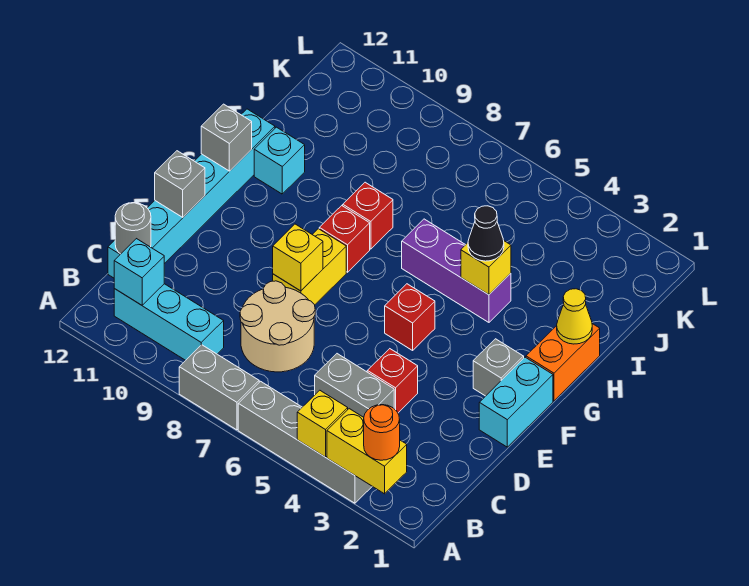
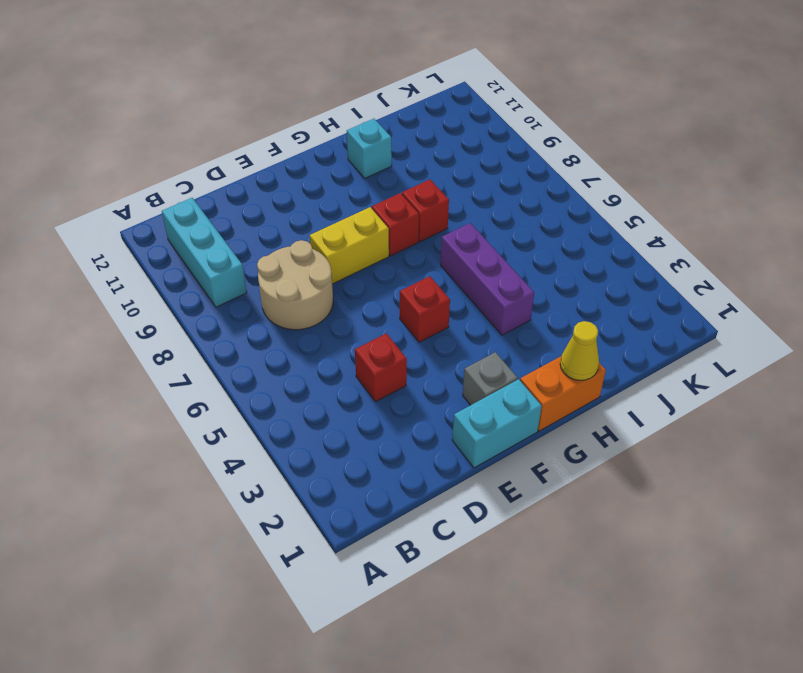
none -> grey 1x4 brick [238,381,372,503]
none -> grey 1x2 brick [179,345,259,430]
none -> grey 1x2 brick [315,354,394,417]

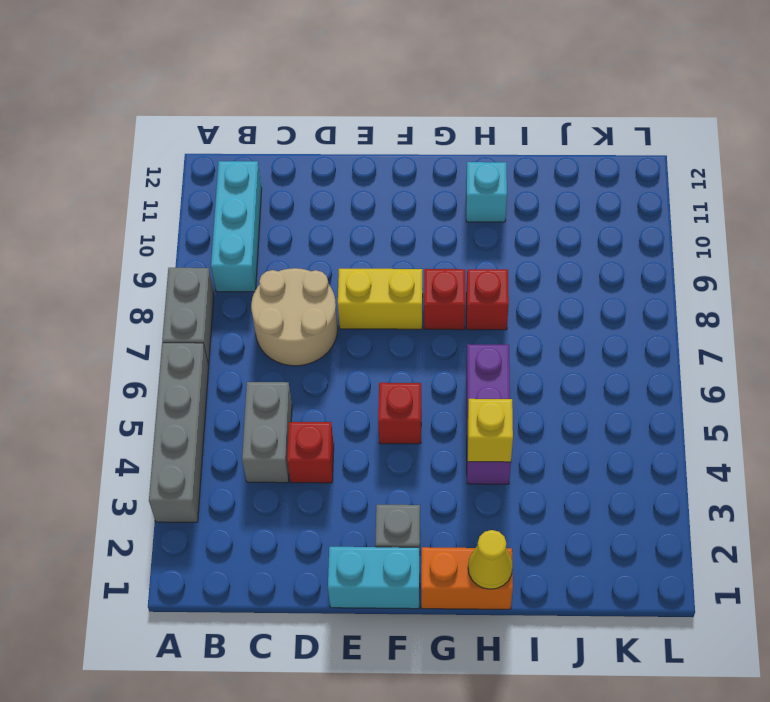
none -> cyan 1x6 brick [108,109,275,278]
none -> yellow 1x2 brick [327,409,407,494]
none -> yellow 1x1 brick [297,390,348,457]

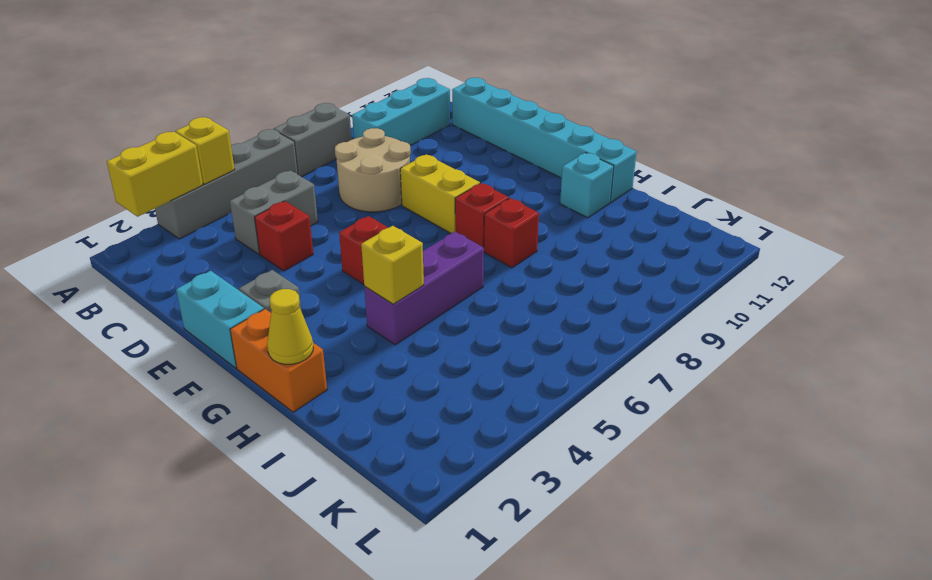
none -> cyan 1x1 brick [114,239,164,305]
none -> grey 1x1 round brick [115,203,151,254]
none -> yellow 1x1 brick [273,224,323,291]

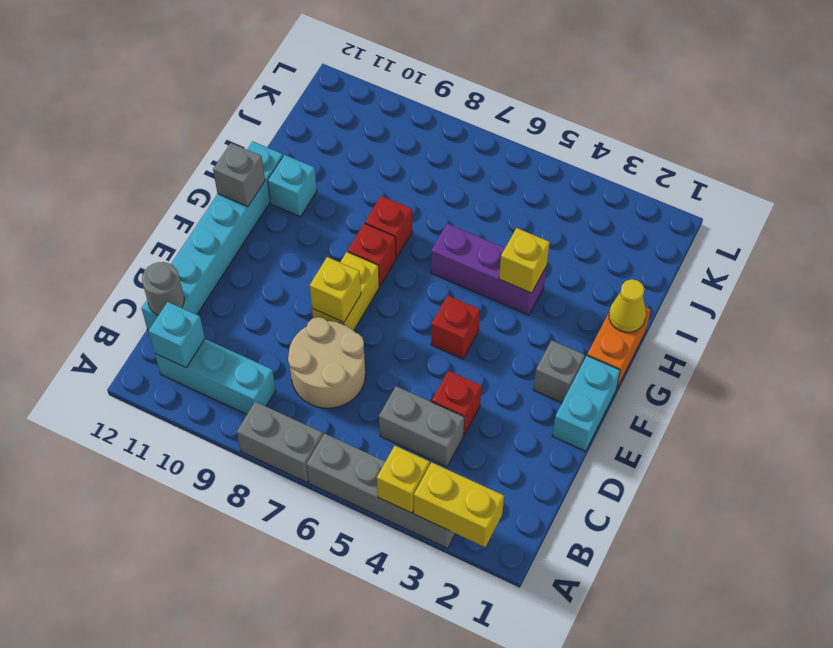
none -> grey 1x1 brick [155,151,205,217]
none -> orange 1x1 round brick [364,405,400,460]
none -> black 1x1 cone [468,206,504,261]

